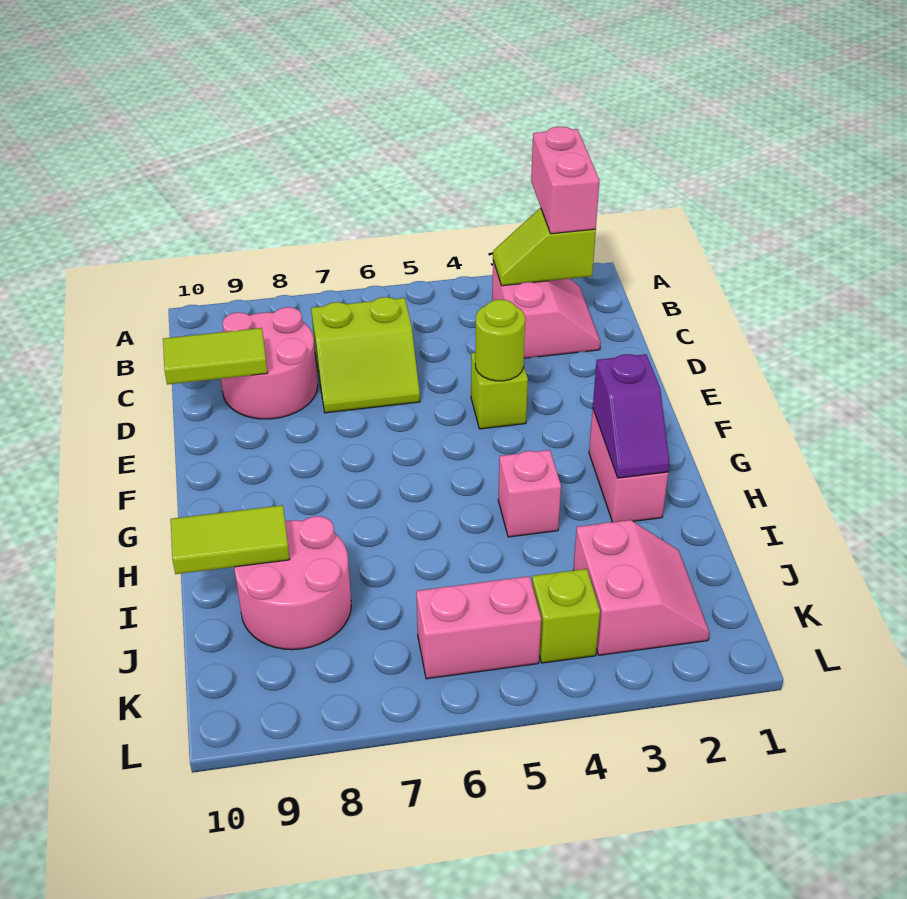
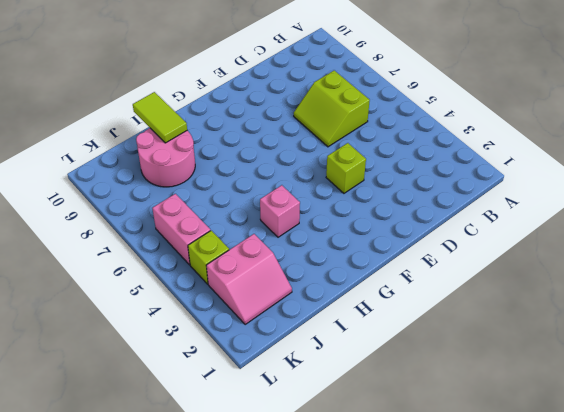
none -> pink 2x2 slope [492,261,600,358]
none -> pink 2x2 round brick [221,307,318,419]
none -> pink 1x2 brick [589,410,668,522]

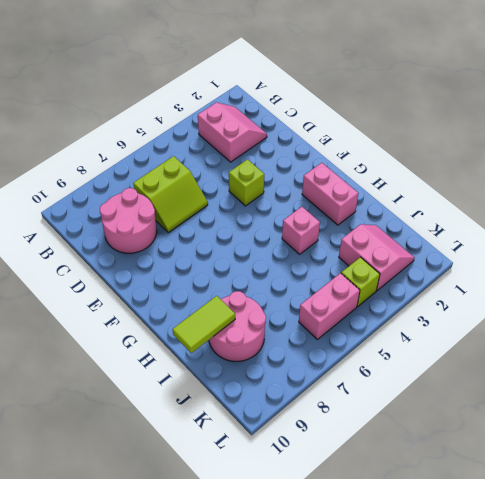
none -> lime 1x2 slope [493,208,596,286]
none -> lime 1x2 tile [163,328,267,385]
none -> lime 1x1 round brick [475,300,525,381]

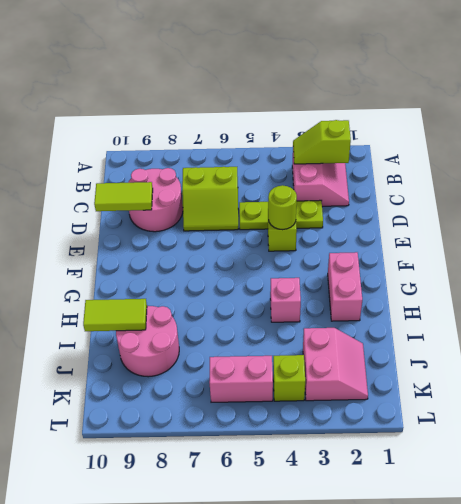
lime 1x3 plate [239,200,323,230] -> none
none -> purple 1x2 slope [593,354,670,478]
none -> pink 1x2 brick [531,127,599,234]

